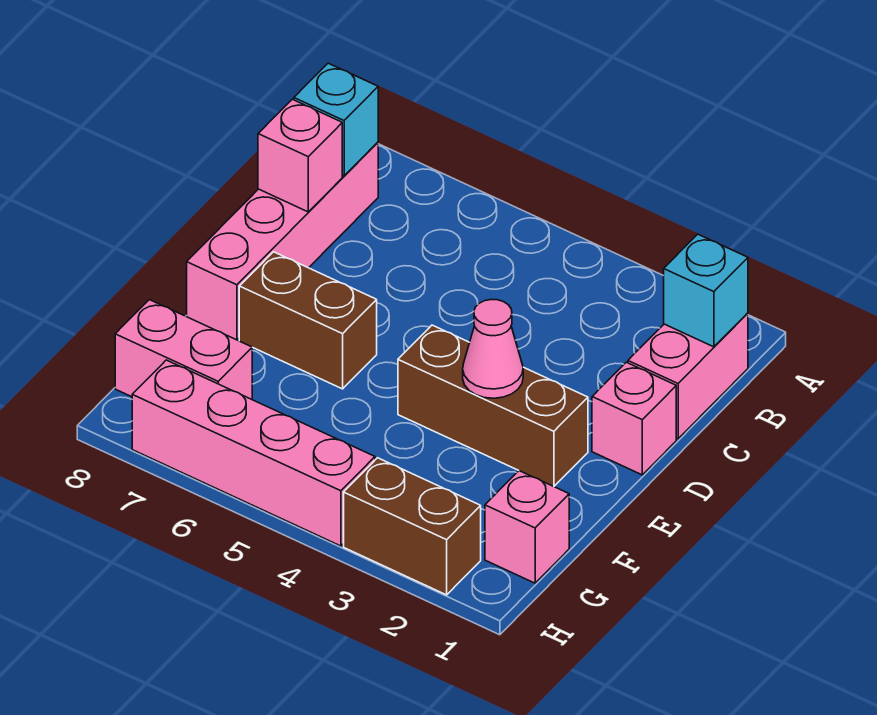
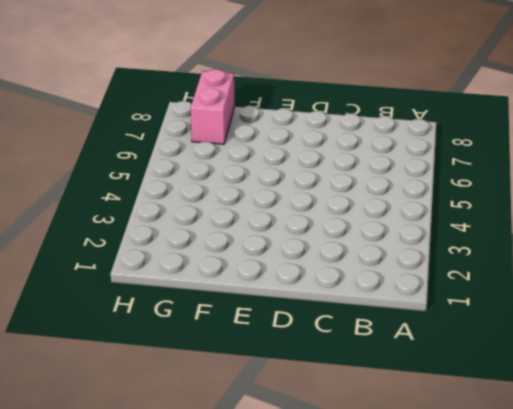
none -> pink 1x2 brick [628,313,748,439]
none -> pink 1x4 brick [187,142,378,340]
none -> pink 1x1 brick [592,362,676,475]

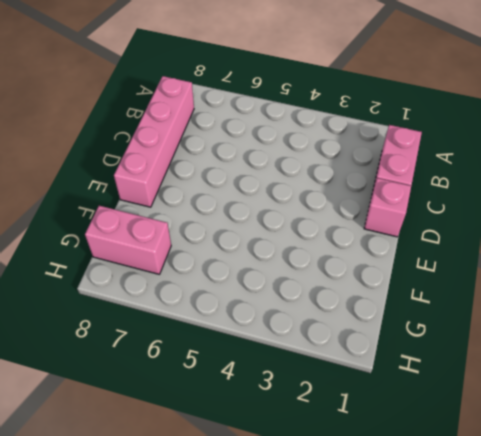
none -> brown 1x3 brick [398,325,588,486]
none -> brown 1x2 brick [239,252,377,389]
none -> pink 1x1 brick [485,471,569,583]

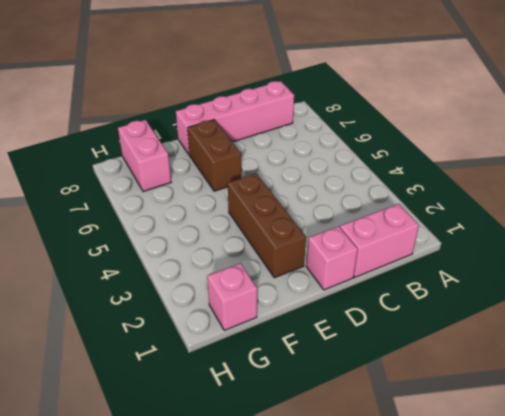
none -> brown 1x2 brick [344,458,481,595]
none -> pink 1x4 brick [132,360,375,546]
none -> cyan 1x1 brick [664,234,748,347]

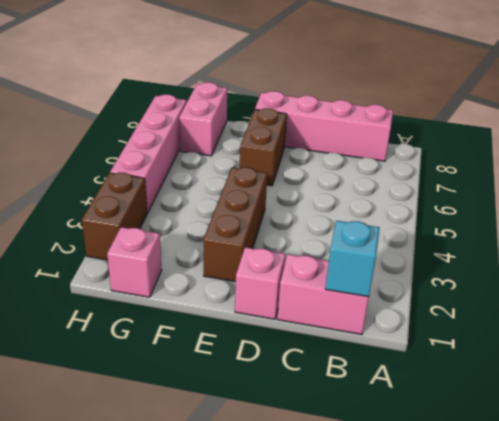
none -> cyan 1x1 brick [294,63,378,176]
none -> pink 1x1 brick [258,99,342,212]
none -> pink 1x1 cone [463,300,523,398]

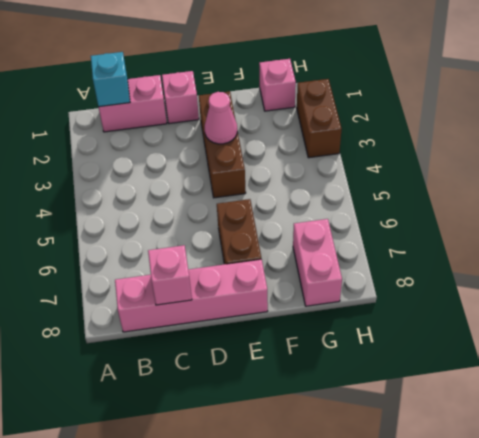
none -> pink 1x4 brick [132,360,375,546]
none -> cyan 1x1 brick [294,63,378,176]

